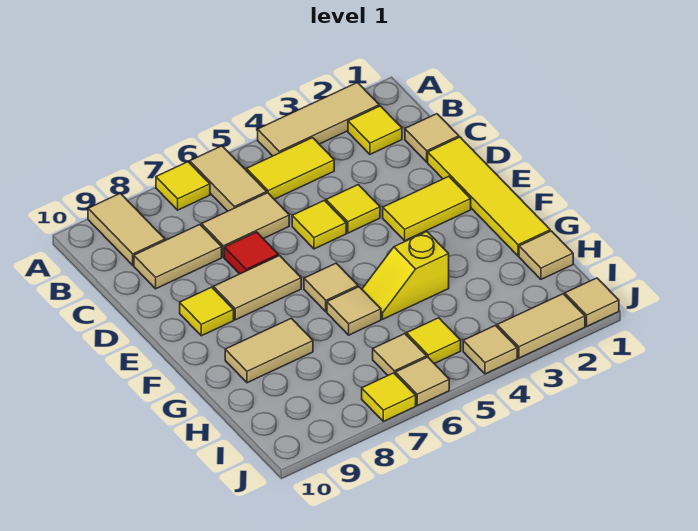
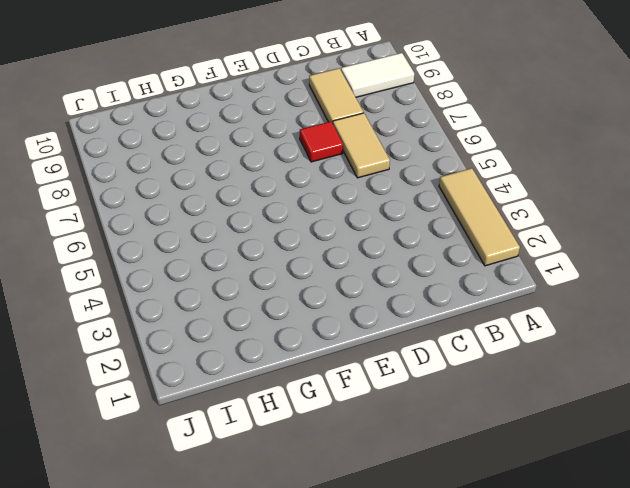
white 1x2 tile [341,53,414,97] -> tan 1x2 tile [88,193,165,265]
none -> tan 1x2 tile [190,146,267,211]
none -> yellow 1x1 tile [156,162,210,210]
none -> yellow 1x1 tile [348,106,402,154]

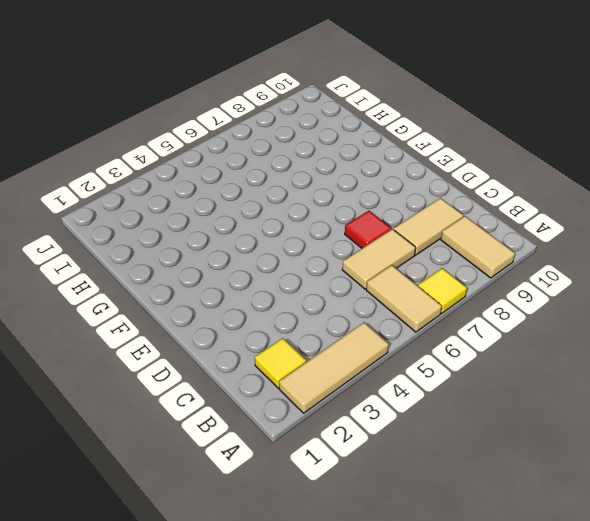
none -> yellow 1x2 tile [247,138,334,199]
none -> tan 1x1 tile [405,114,459,162]
none -> yellow 1x4 tile [428,137,550,256]

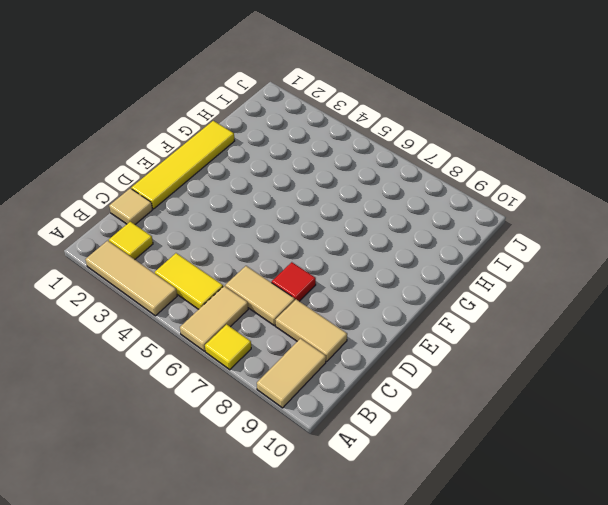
none -> yellow 1x1 tile [326,185,380,233]
none -> yellow 1x1 tile [292,200,346,249]
none -> yellow 1x2 tile [383,176,471,241]

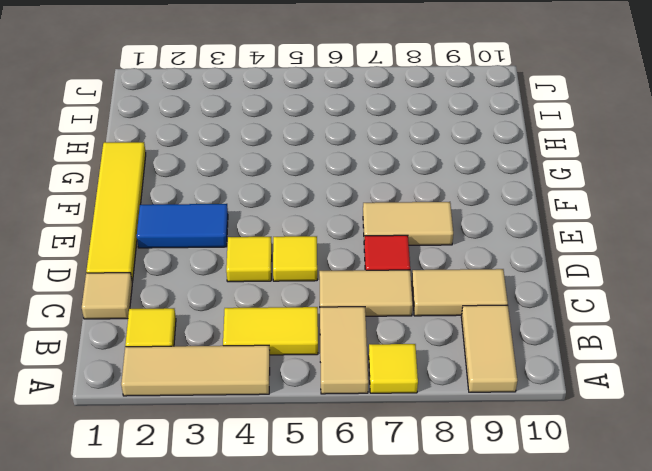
blue 1x2 tile [137,204,228,248] -> yellow 1x2 tile [383,176,471,241]
none -> yellow 1x1 tile [180,287,234,336]
none -> tan 1x1 tile [304,263,358,312]
none -> yellow 1x2 slope [362,231,449,319]

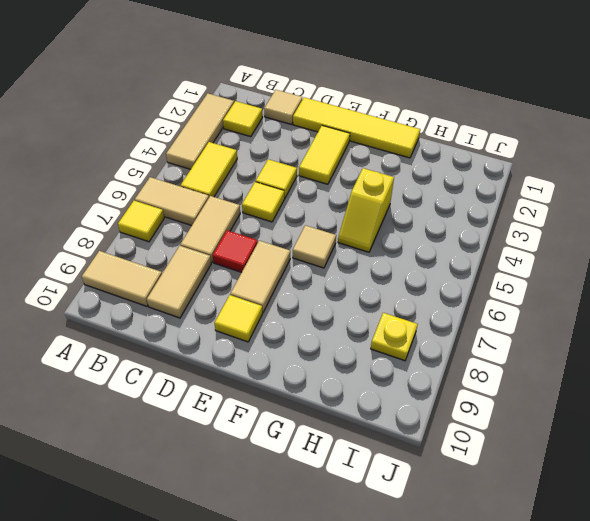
yellow 1x1 plate [371,313,418,361] -> none
none -> tan 1x1 tile [327,287,381,335]
none -> tan 1x2 tile [225,318,313,383]
none -> tan 1x1 tile [519,231,573,279]

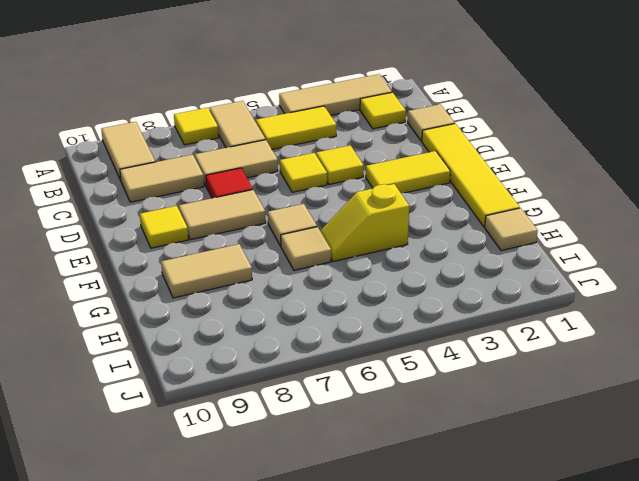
none -> yellow 1x1 tile [406,318,461,364]
none -> tan 1x1 tile [373,334,427,375]
none -> tan 1x1 tile [565,278,619,326]

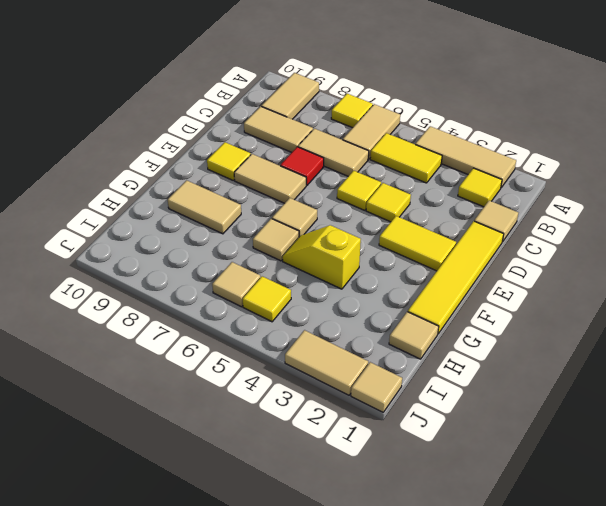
none -> tan 1x1 tile [463,325,517,374]
none -> tan 1x1 tile [395,357,449,406]
none -> yellow 1x1 tile [362,373,416,421]

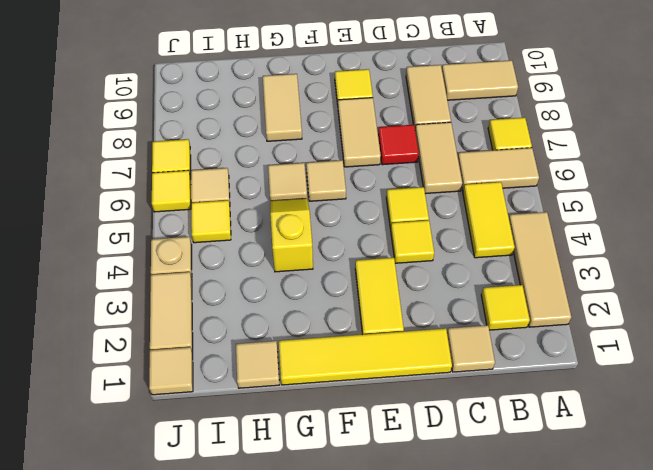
tan 1x1 plate [151,237,192,277] -> tan 1x1 tile [463,325,517,374]
yellow 1x1 tile [152,170,191,212] -> tan 1x1 tile [395,357,449,406]

